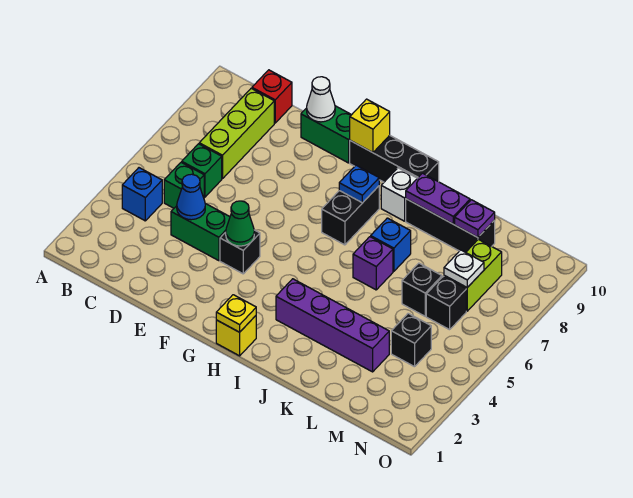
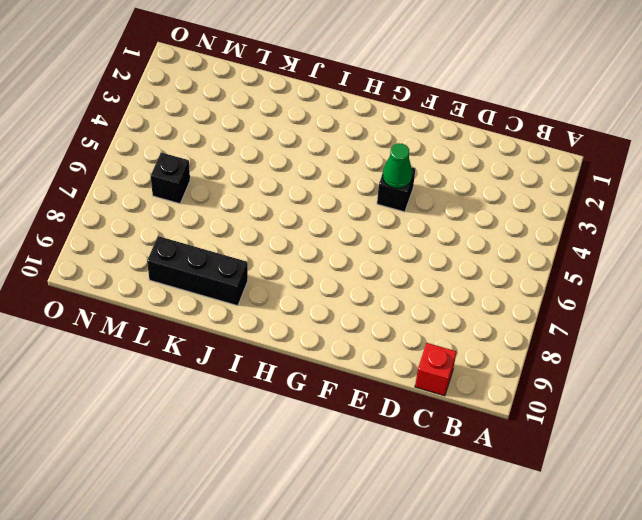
none -> blue 1x1 brick [122,168,162,221]
none -> green 1x1 brick [164,162,204,208]
none -> green 1x1 brick [182,144,222,197]

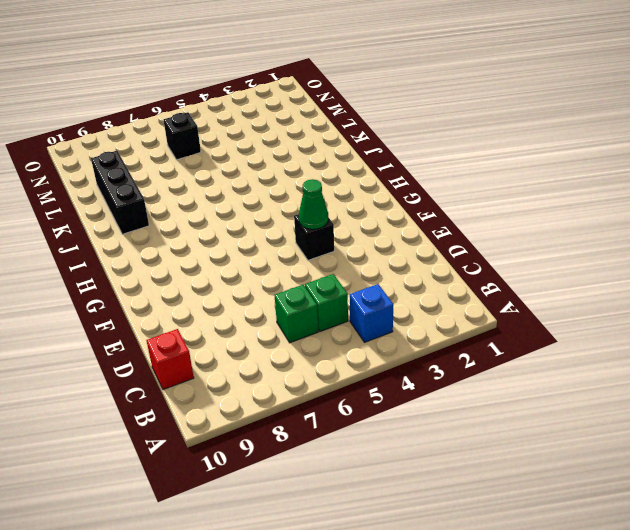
none -> lime 1x3 brick [199,88,274,179]
none -> green 1x2 brick [171,204,230,261]
none -> green 1x2 brick [301,106,351,163]

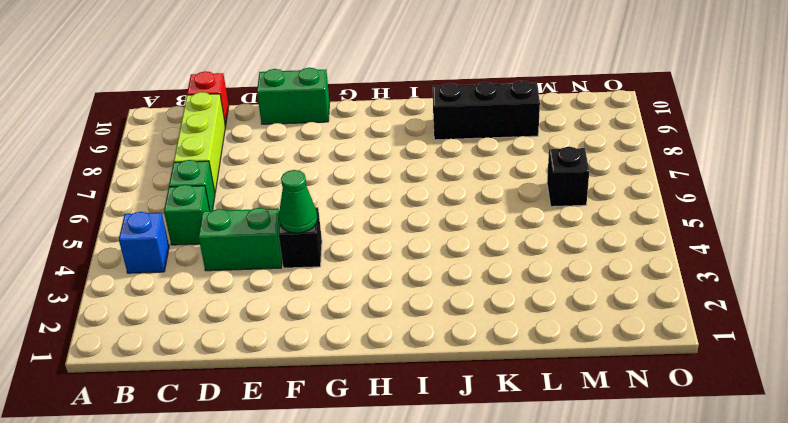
none -> black 1x3 brick [350,135,439,182]
none -> yellow 1x1 brick [216,316,256,356]
none -> black 1x2 brick [322,186,379,245]

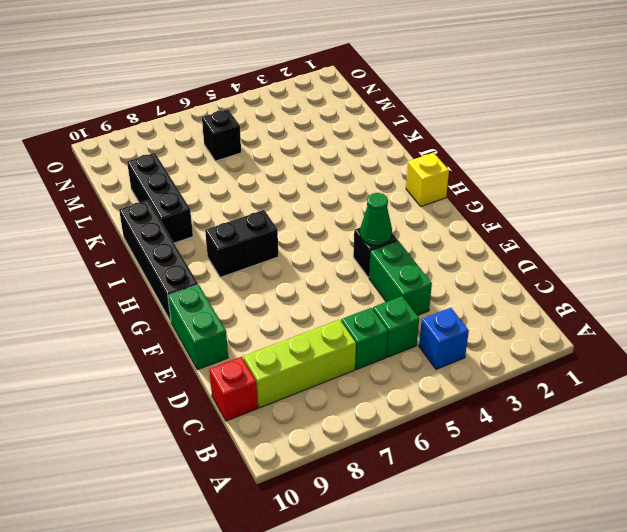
black 1x4 brick [119,200,198,321] -> black 1x3 brick [350,135,439,182]
none -> purple 1x4 brick [276,279,389,372]
none -> white 1x1 brick [381,168,417,221]
none -> purple 1x1 brick [353,237,393,290]

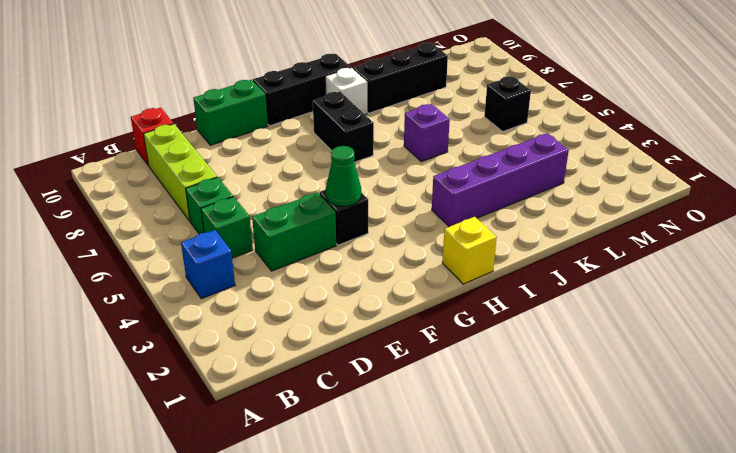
none -> blue 1x1 brick [371,218,411,271]
none -> black 1x1 brick [402,263,442,316]
none -> black 1x1 brick [391,313,431,367]

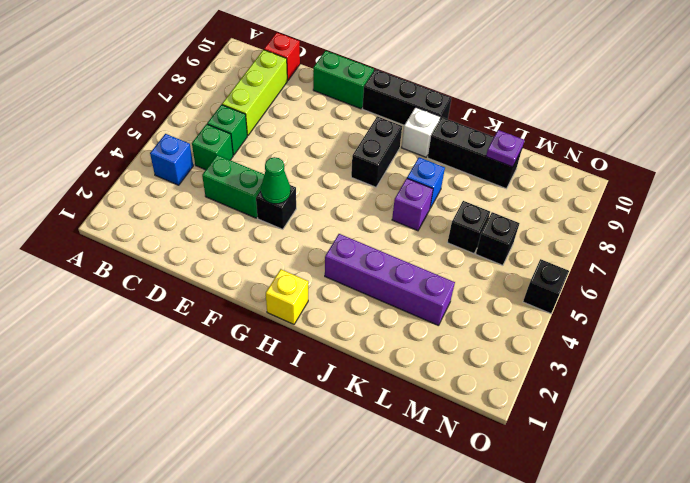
black 1x1 brick [523,259,569,314] -> black 1x1 brick moved to [391,313,431,367]
none -> lime 1x2 brick [444,239,502,311]
none -> blue 1x1 cone [177,174,205,220]
none -> white 1x1 cone [307,77,335,122]

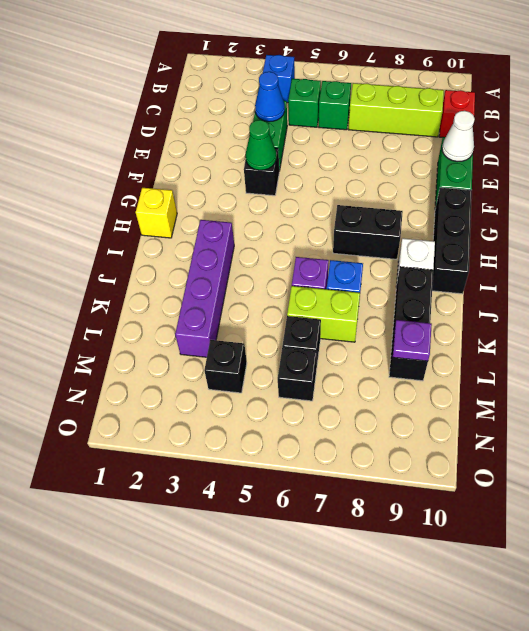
lime 1x2 brick [287,286,360,342] -> lime 1x2 brick moved to [444,239,502,311]
none -> yellow 1x1 brick [350,99,390,153]
none -> yellow 1x1 plate [216,295,256,332]
none -> blue 1x1 plate [339,165,379,203]

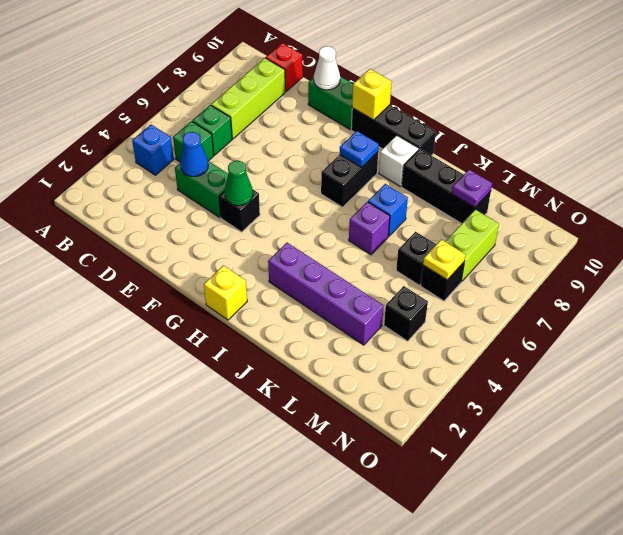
yellow 1x1 plate [423,239,465,280] -> yellow 1x1 plate moved to [216,295,256,332]
none -> purple 1x2 plate [406,173,470,224]
none -> white 1x1 plate [444,250,484,288]

